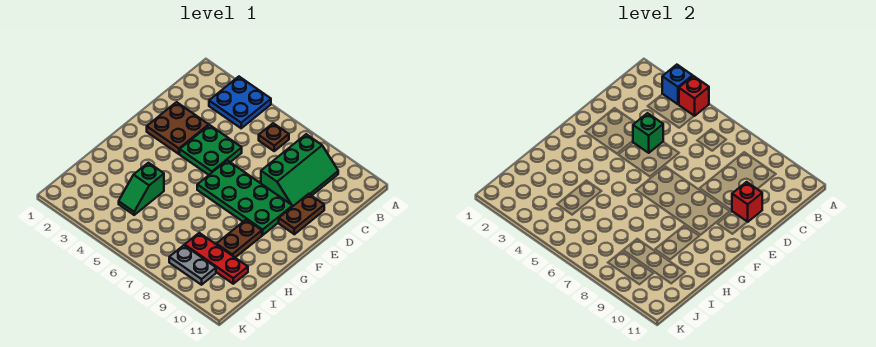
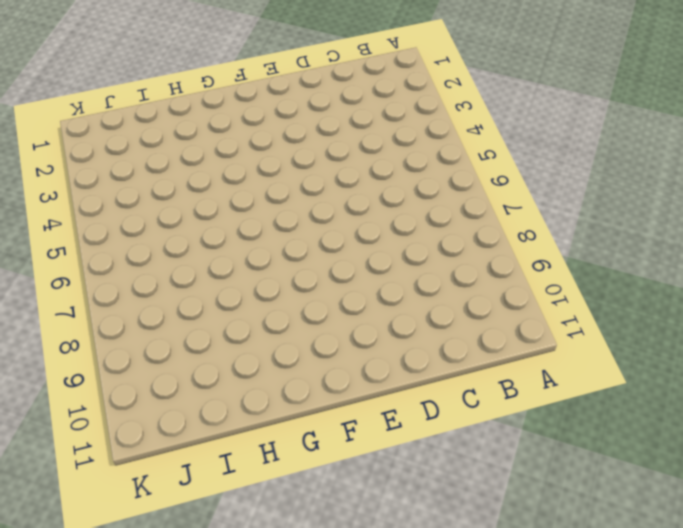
none -> blue 2x2 plate [209,77,271,128]
none -> brown 1x1 plate [259,123,289,151]
none -> green 2x3 slope [261,134,338,206]

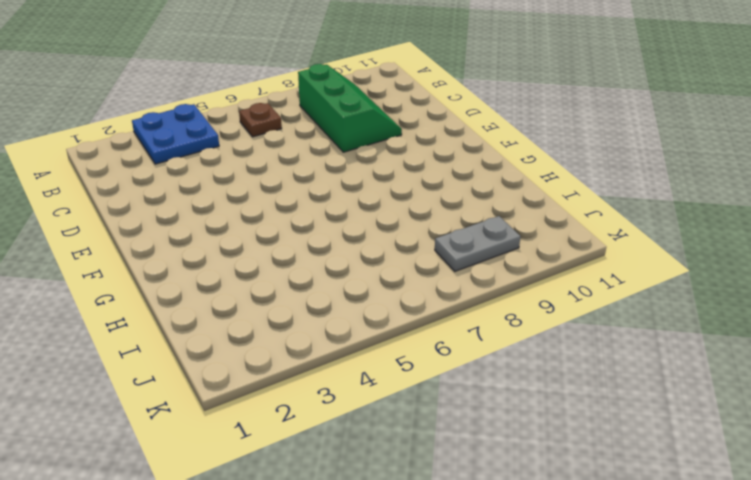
none -> brown 2x2 plate [147,102,209,154]
none -> green 2x2 plate [180,125,242,175]
none -> brown 1x2 plate [279,194,324,234]

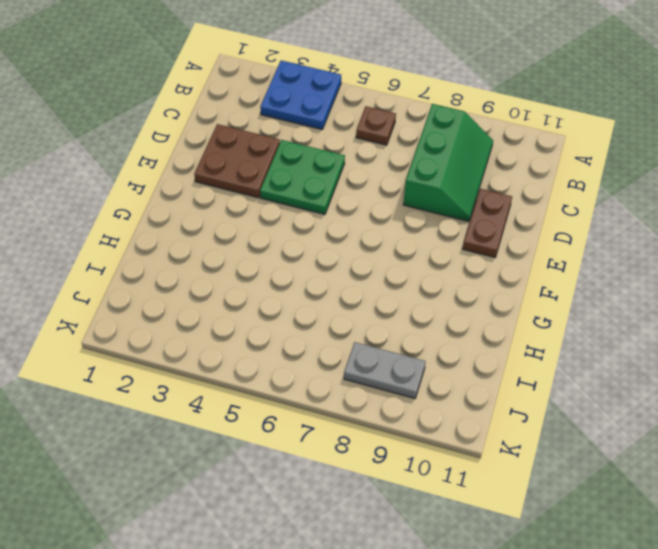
none -> green 2x4 plate [197,160,293,235]
none -> brown 1x2 plate [216,220,262,258]
none -> green 1x2 slope [119,163,164,215]

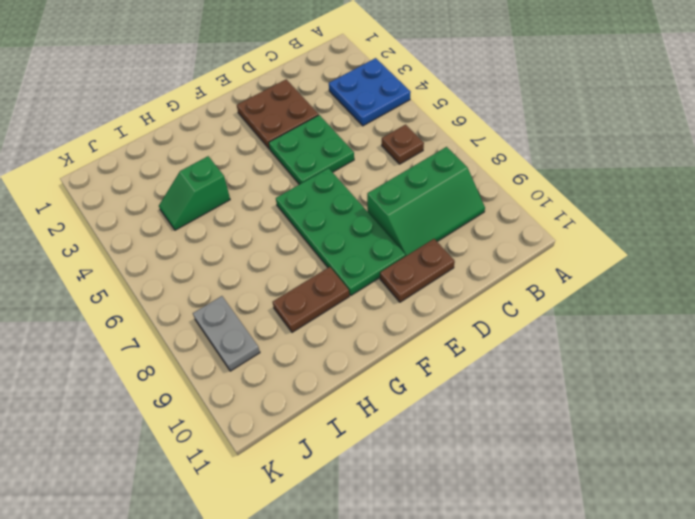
none -> red 1x3 plate [185,233,248,284]
none -> blue 1x1 brick [662,65,693,104]
none -> red 1x1 brick [679,76,709,116]

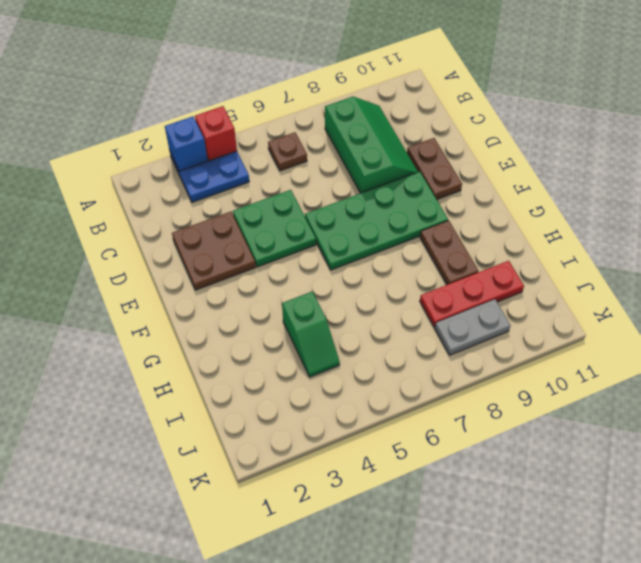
none -> green 1x1 brick [633,113,663,153]
none -> red 1x1 brick [732,182,762,222]

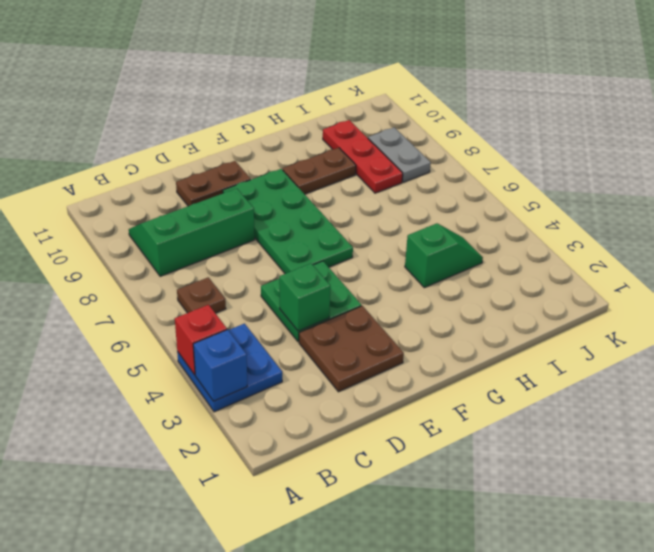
none -> red 1x1 brick [732,182,762,222]

